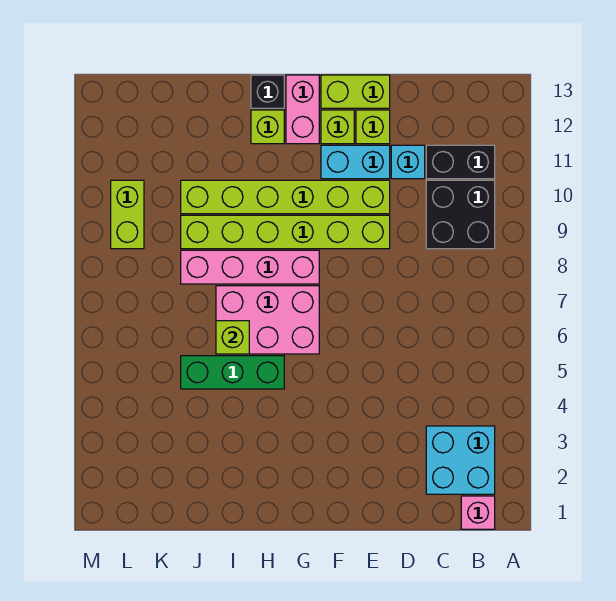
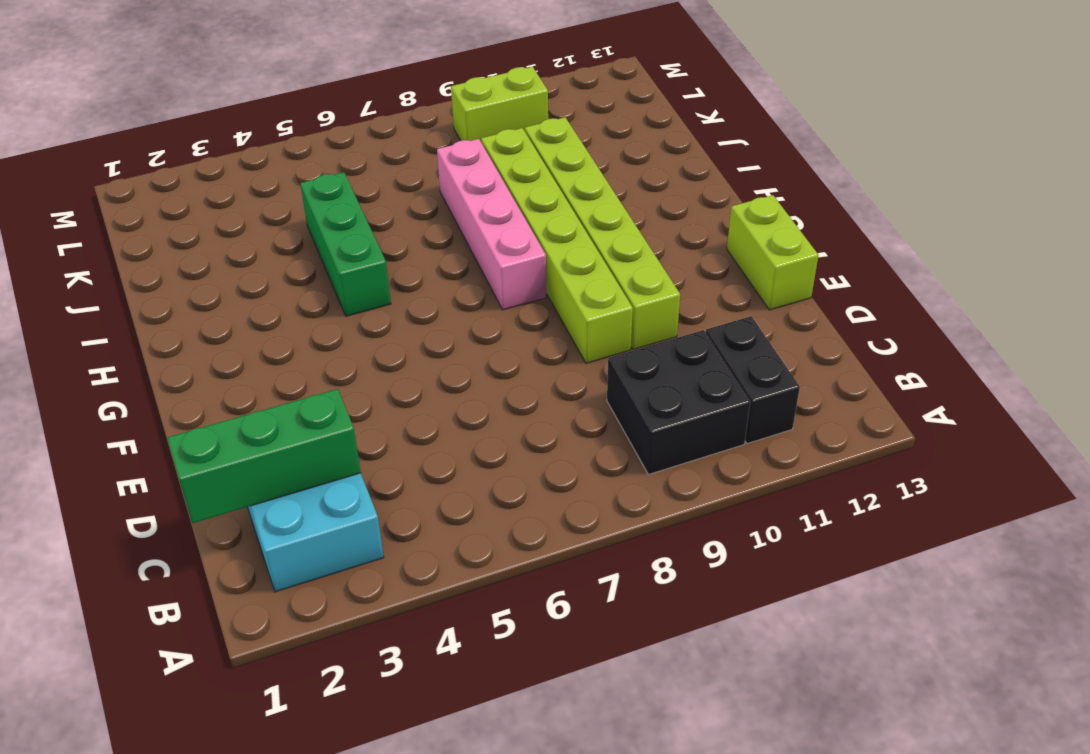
green 1x3 brick [167,389,361,523] -> none
none -> pink 1x1 brick [461,496,495,529]
none -> cyan 1x1 brick [391,145,425,179]
none -> cyan 1x2 brick [321,145,390,179]

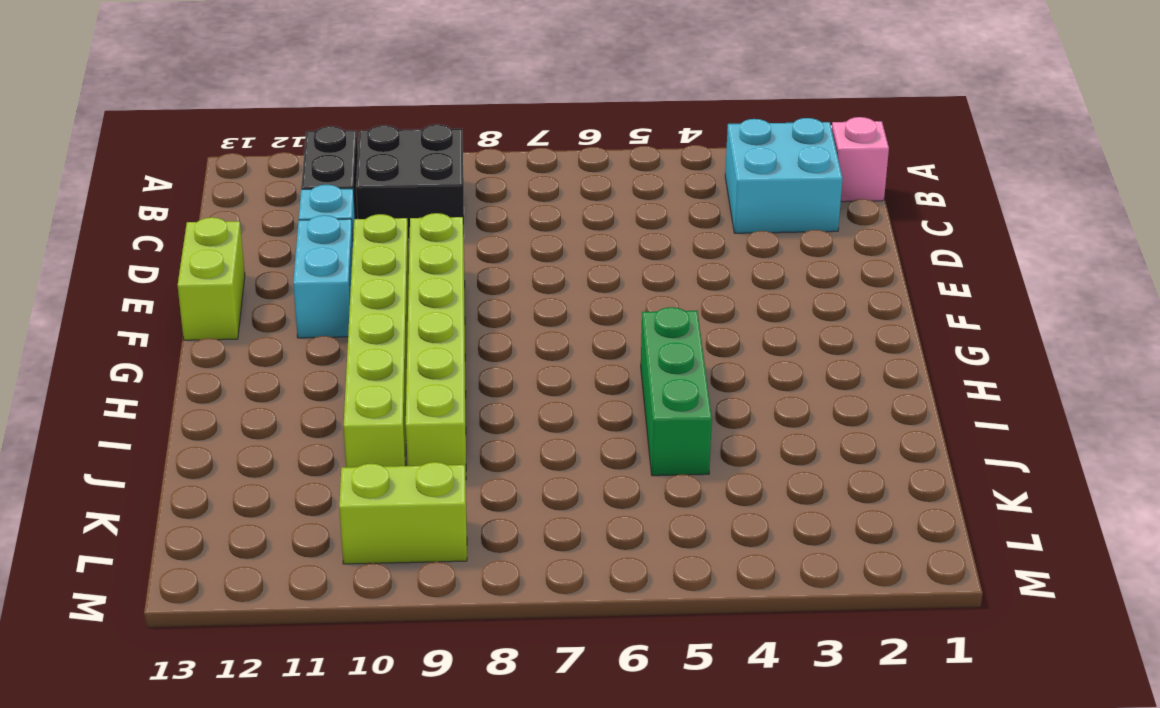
none -> lime 1x1 brick [356,110,390,144]
none -> lime 1x1 brick [321,110,354,144]
none -> pink 2x3 brick [216,286,319,354]

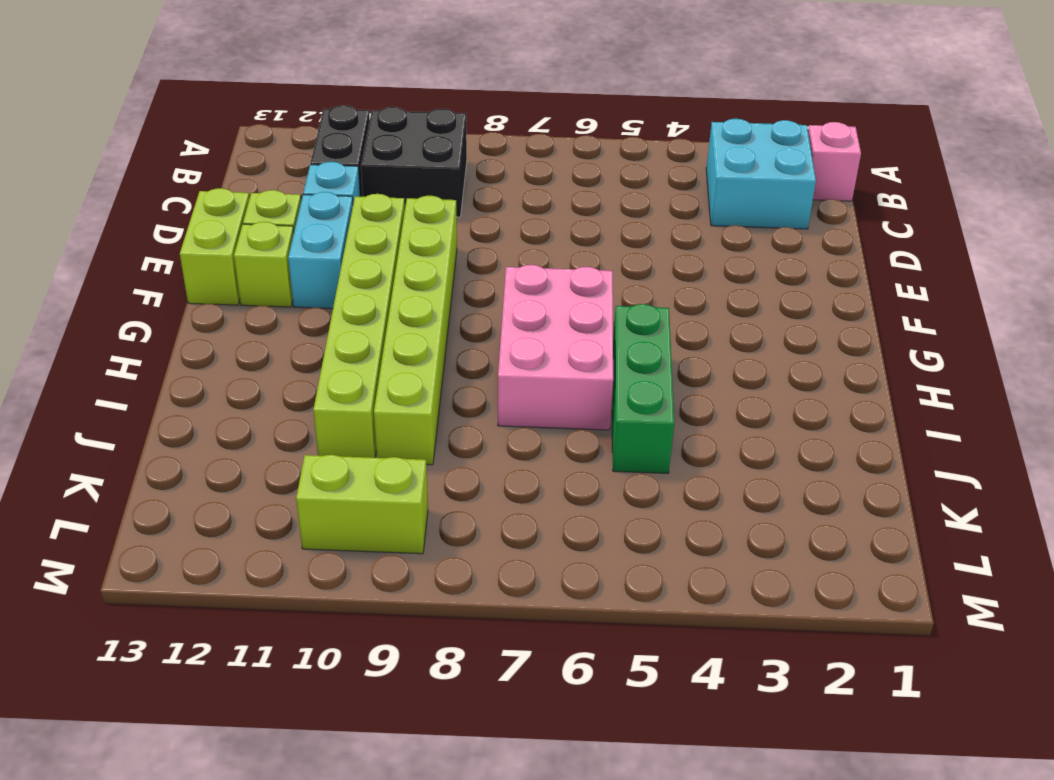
none -> pink 1x4 brick [181,250,319,284]
none -> pink 1x2 brick [286,75,319,144]
none -> lime 1x1 brick [251,110,284,144]

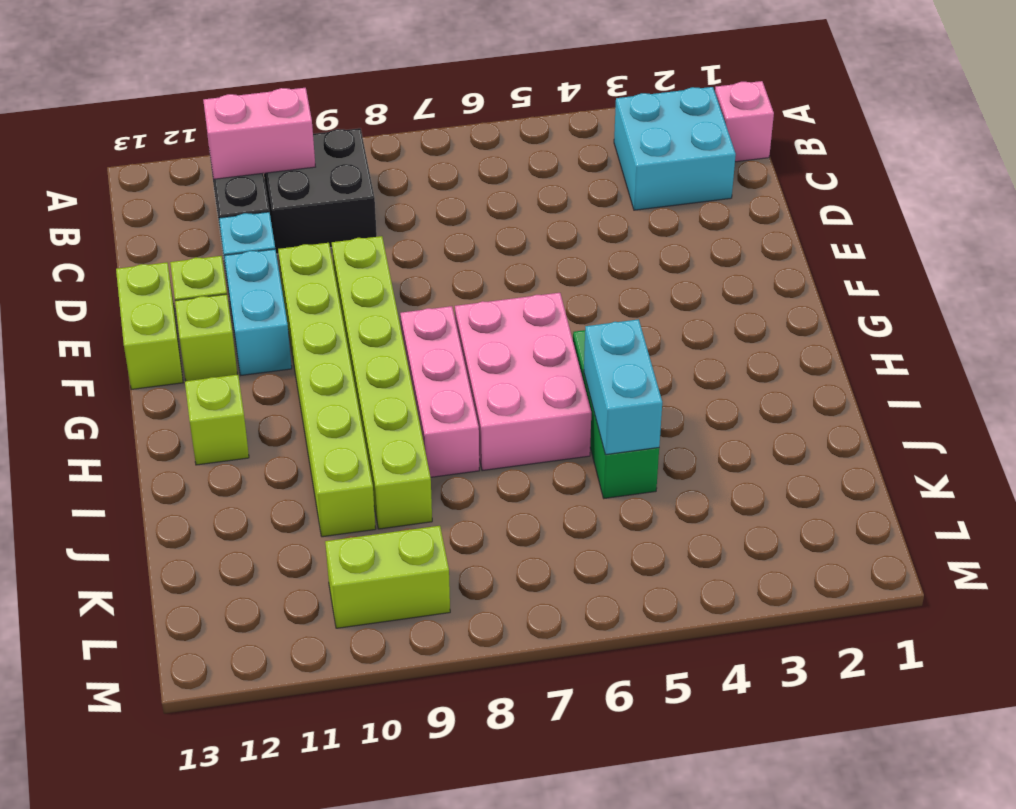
pink 1x2 brick [203,88,315,179] -> pink 1x2 brick moved to [286,75,319,144]
pink 1x3 brick [400,306,479,477] -> pink 1x4 brick [181,250,319,284]
cyan 1x2 brick [584,319,662,455] -> none
none -> black 1x1 brick [251,75,284,108]
none -> lime 1x1 brick [216,321,249,354]

